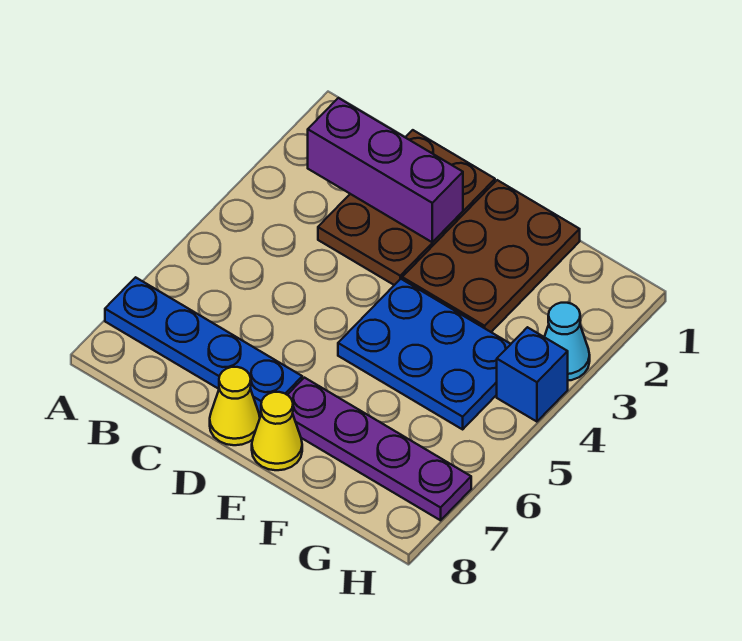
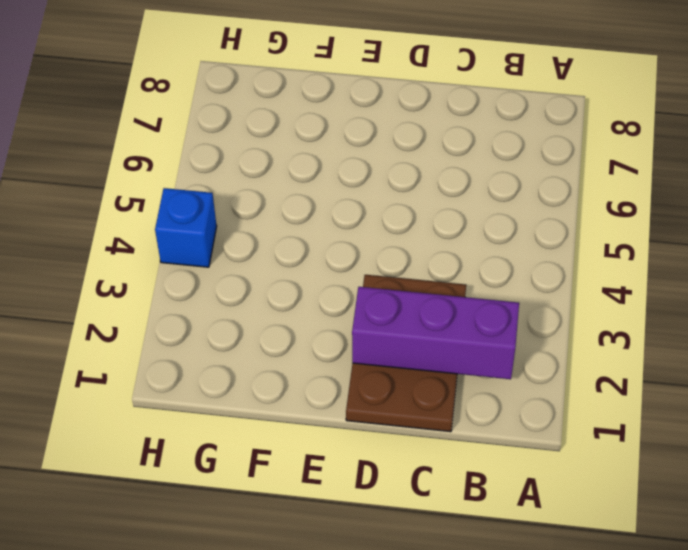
none -> blue 1x4 plate [105,277,302,414]
none -> yellow 1x1 cone [210,367,260,445]

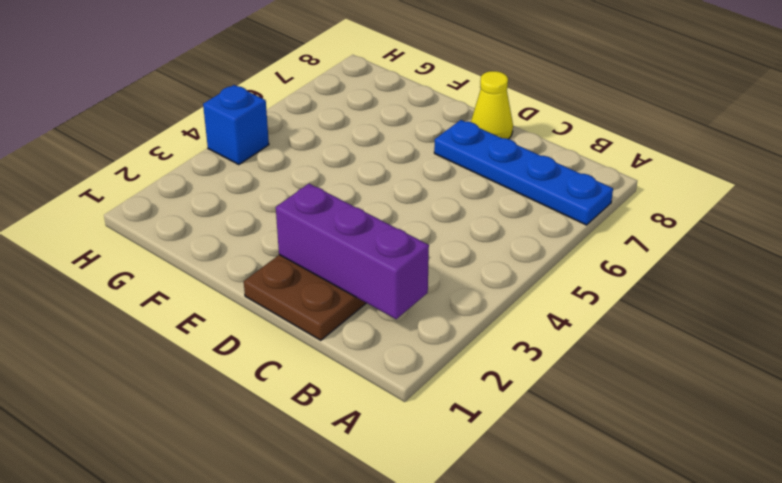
none -> brown 2x3 plate [402,180,580,332]
none -> blue 2x3 plate [338,279,511,429]

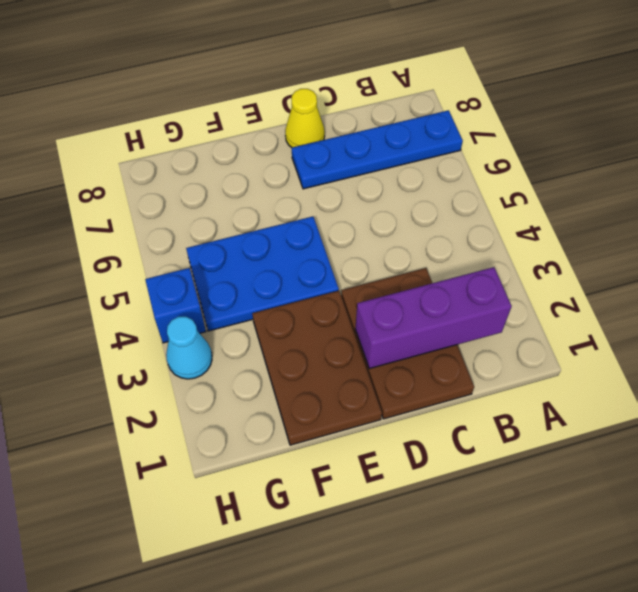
none -> purple 1x4 plate [288,378,471,520]
none -> yellow 1x1 cone [252,392,302,470]

